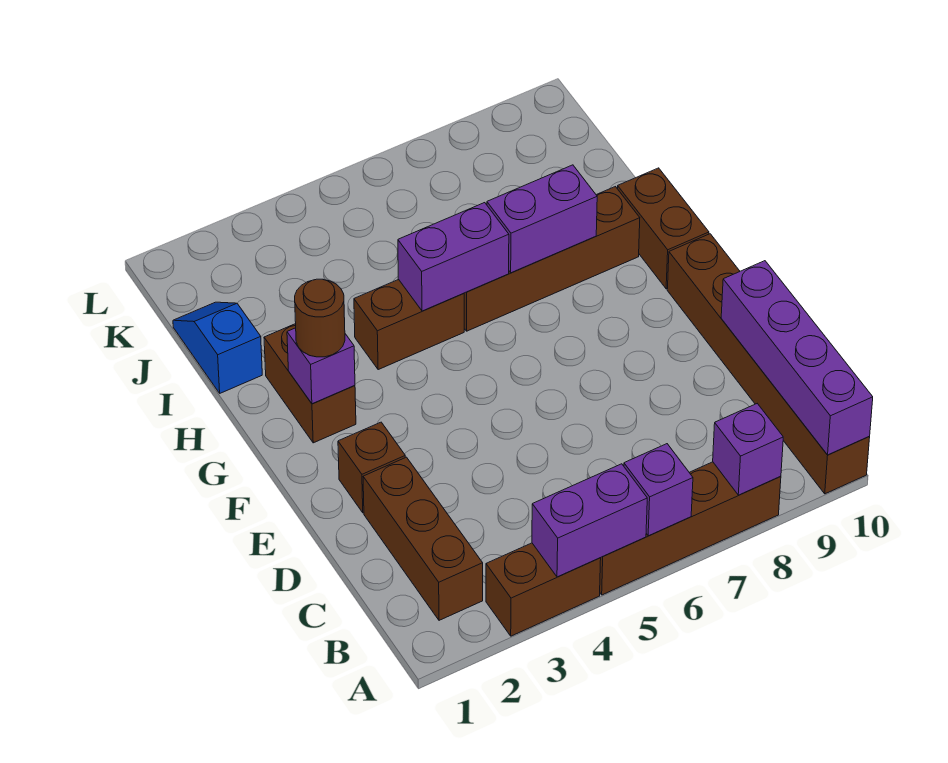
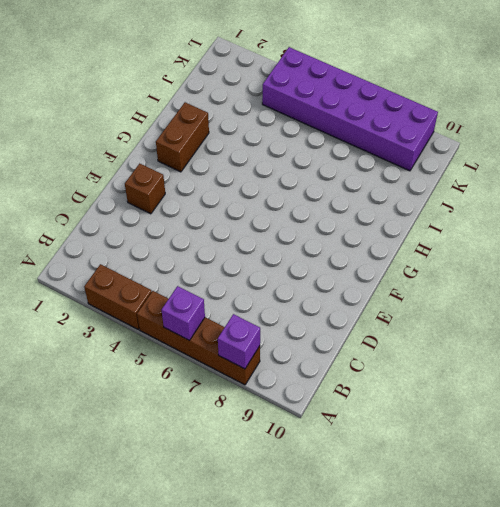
purple 2x6 brick [262,47,438,171] -> none
none -> brown 1x6 brick [667,234,870,494]
none -> brown 1x3 brick [363,457,483,620]
none -> brown 1x2 brick [618,168,709,289]

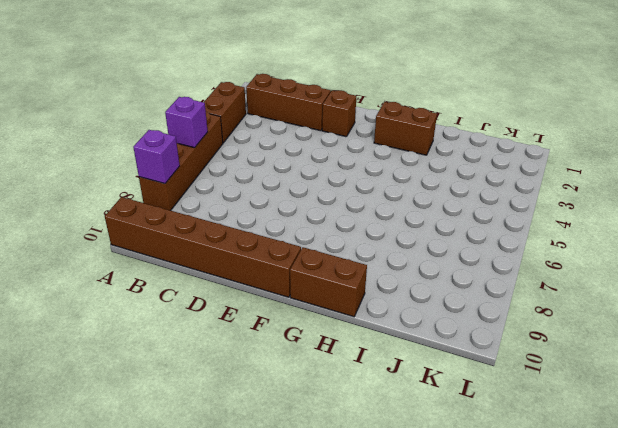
none -> brown 1x2 brick [354,279,464,370]
none -> brown 1x4 brick [464,187,640,331]
none -> blue 1x2 slope [173,302,262,393]

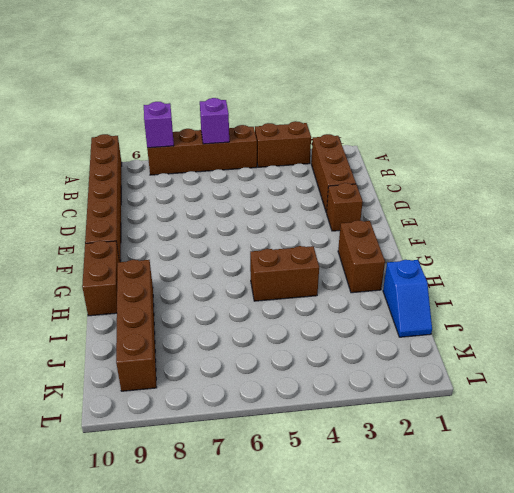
brown 1x4 brick [116,260,157,391] -> brown 1x4 brick turned to [464,187,640,331]
none -> purple 1x2 brick [532,464,647,577]
none -> purple 1x4 brick [721,261,873,455]
none -> purple 1x1 brick [287,328,355,404]

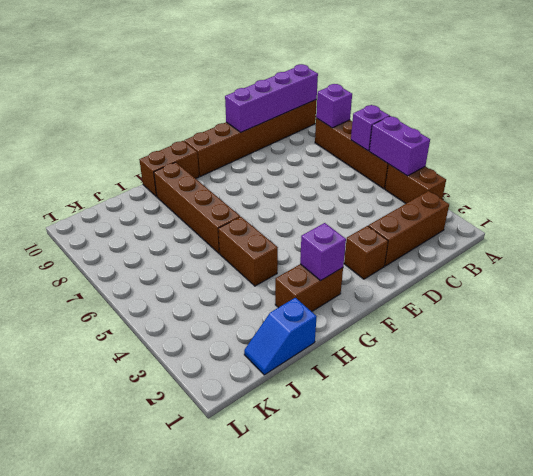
none -> purple 1x2 brick [398,203,509,311]
none -> purple 1x2 brick [487,165,597,273]
none -> brown 1x1 round brick [295,279,345,357]

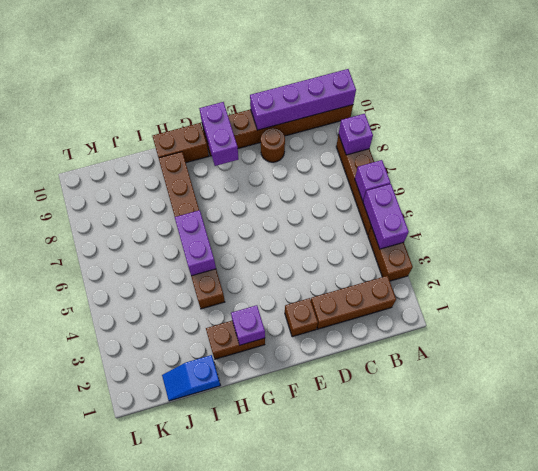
brown 1x1 round brick [261,128,285,162] -> brown 1x1 round brick moved to [295,279,345,357]
purple 1x2 brick [199,102,239,166] -> purple 1x2 brick moved to [487,165,597,273]

